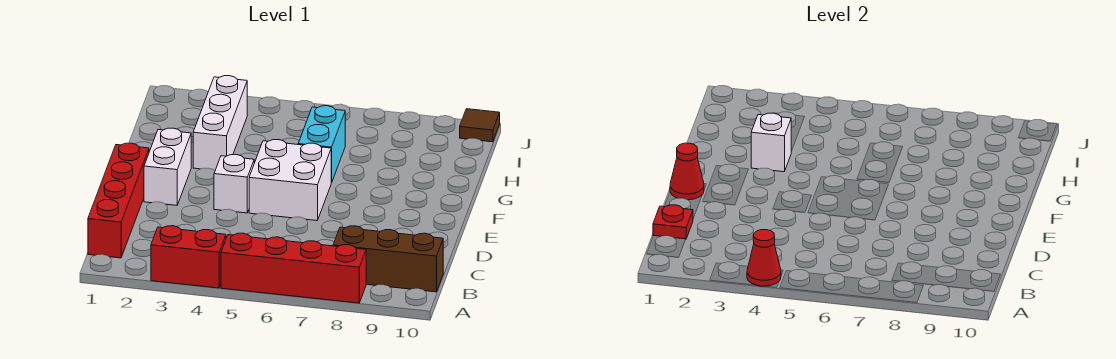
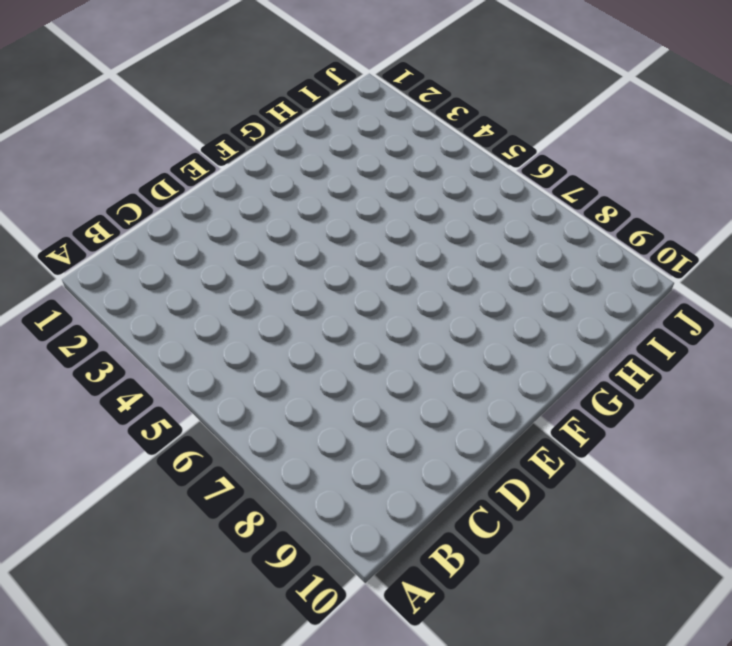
none -> red 1x2 brick [151,226,226,288]
none -> red 1x4 brick [221,233,366,303]
none -> red 1x4 brick [88,143,149,258]

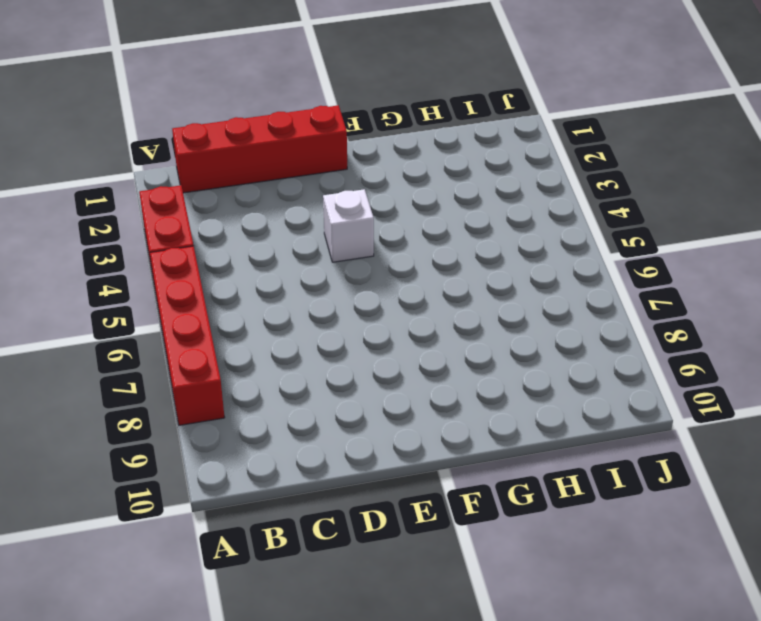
none -> brown 1x3 brick [333,226,443,292]
none -> white 1x2 brick [144,128,191,205]
none -> white 2x2 brick [249,140,331,221]

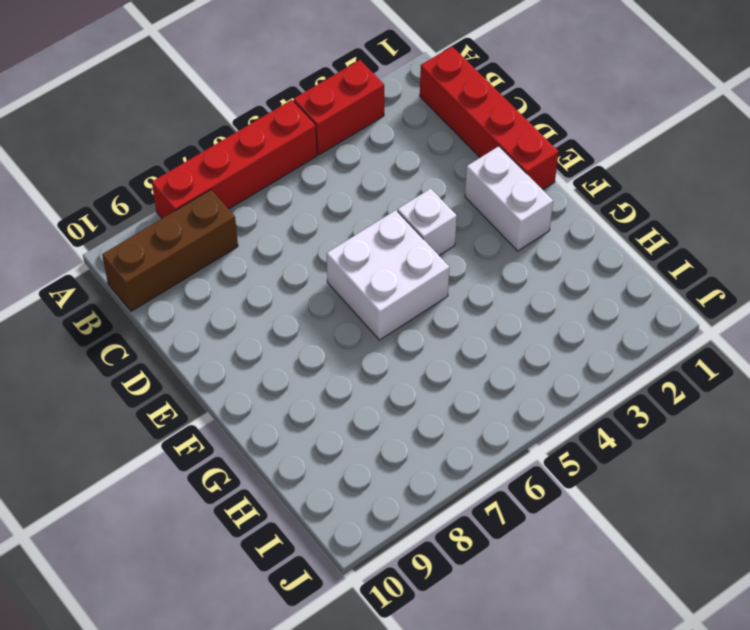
none -> white 1x3 brick [193,76,247,170]
none -> cyan 1x2 brick [298,106,345,183]
none -> brown 1x1 tile [460,109,500,142]

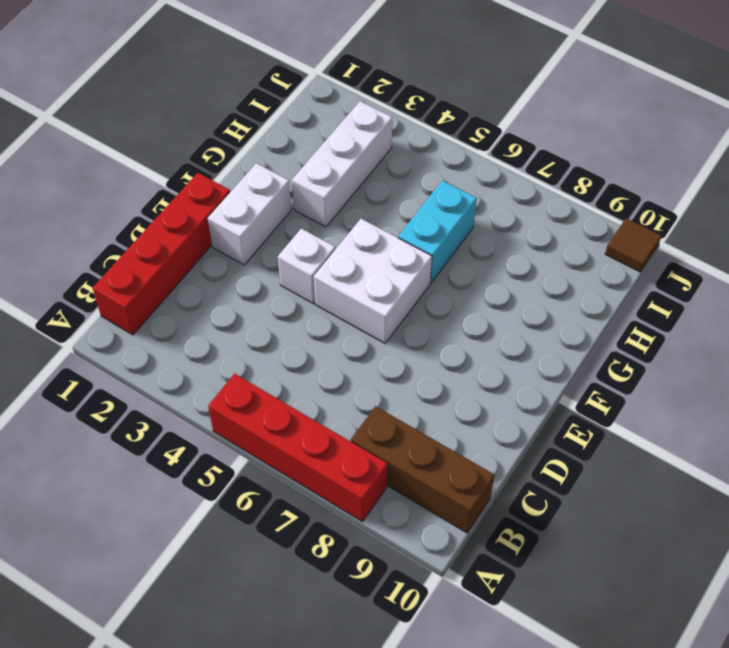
none -> red 1x2 brick [151,226,226,288]
none -> red 1x1 cone [747,230,781,286]
none -> red 1x1 plate [653,205,693,239]

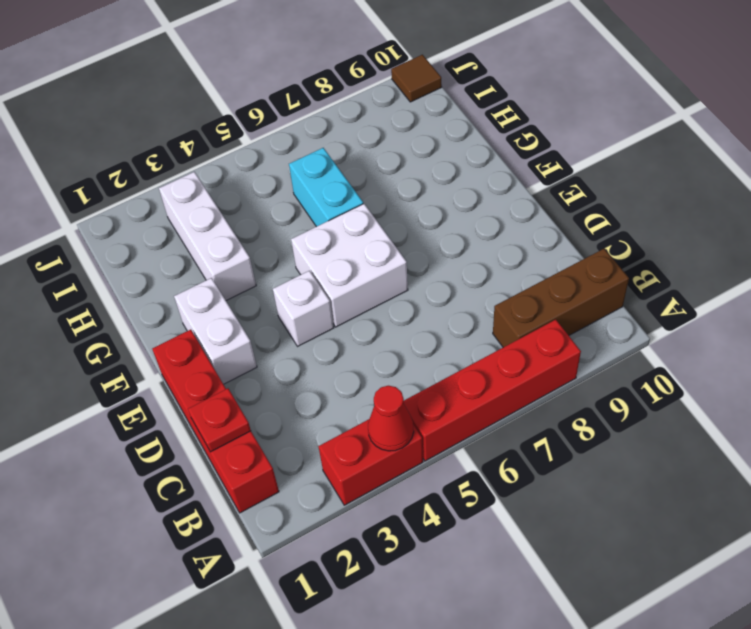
none -> red 1x1 cone [670,143,704,200]
none -> white 1x1 brick [751,113,791,172]

